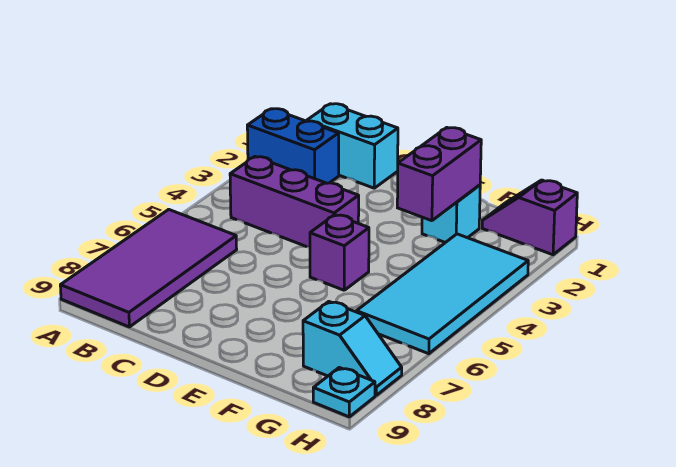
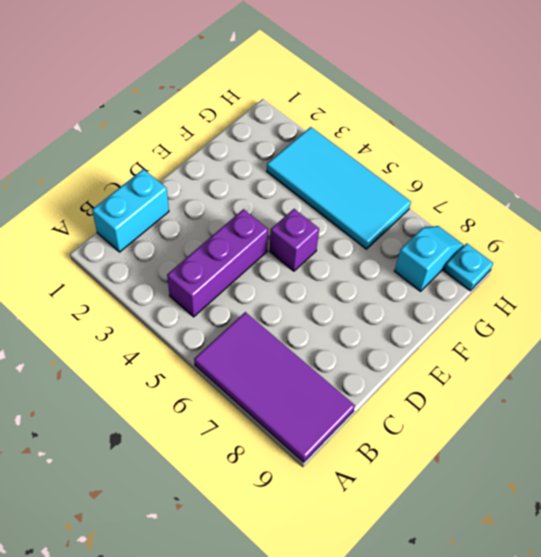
none -> blue 1x2 brick [247,109,339,183]
none -> cyan 1x1 brick [422,185,480,243]

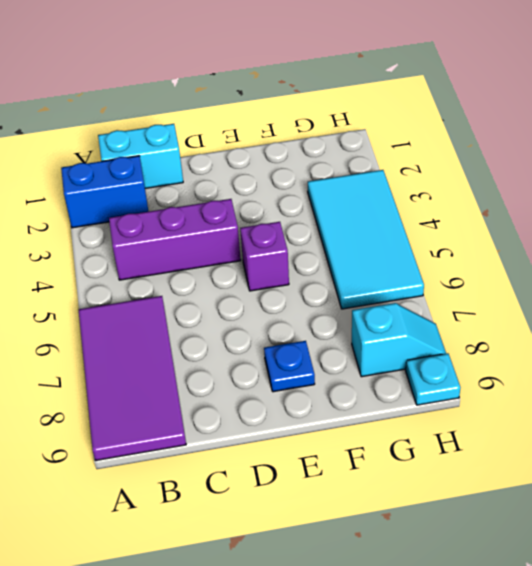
blue 1x1 plate [264,341,315,392] -> none
none -> cyan 1x1 brick [422,185,480,243]
none -> purple 1x2 slope [482,180,577,255]

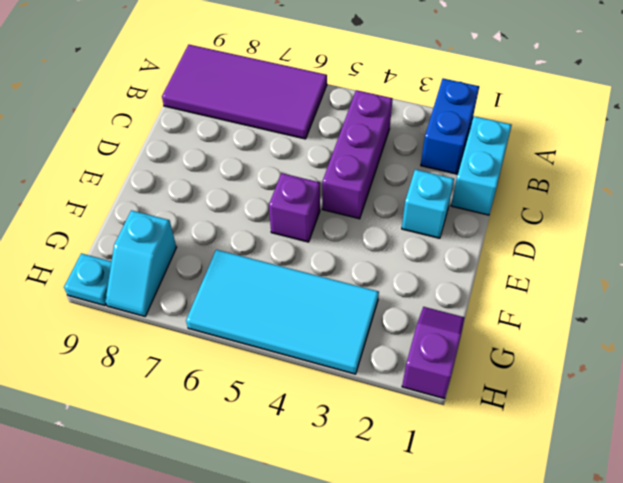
cyan 1x1 brick [402,170,454,238] -> cyan 1x1 brick moved to [422,185,480,243]
none -> purple 1x2 brick [397,128,481,221]

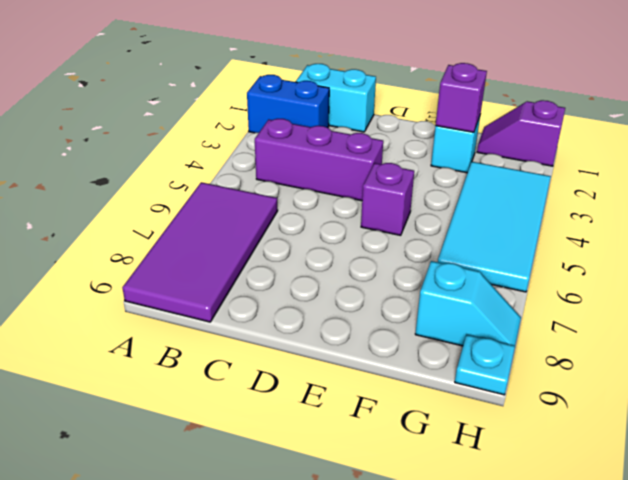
purple 1x1 brick [436,63,487,132] -> purple 1x2 brick [397,128,481,221]

